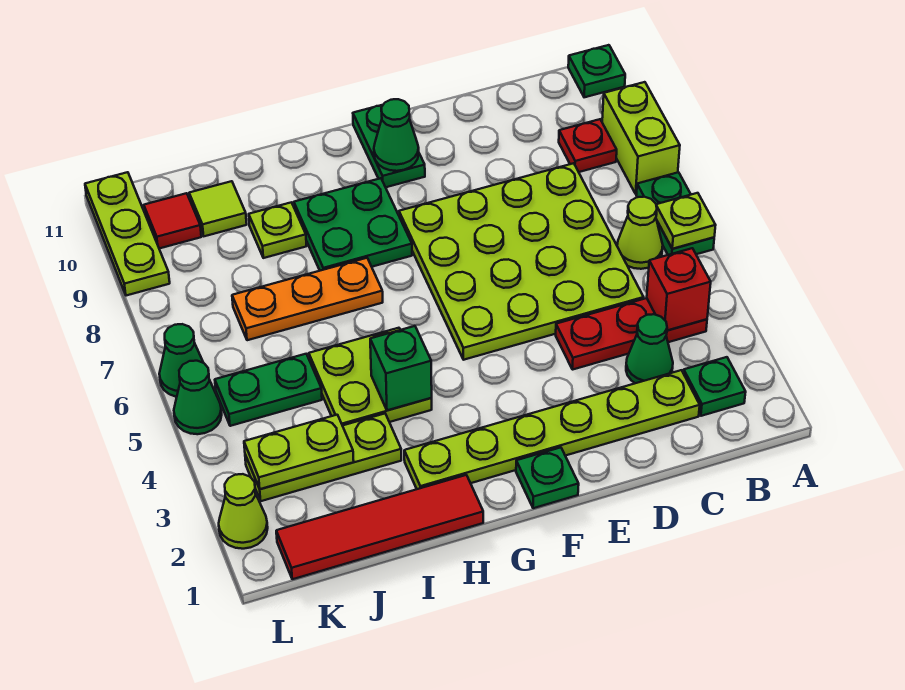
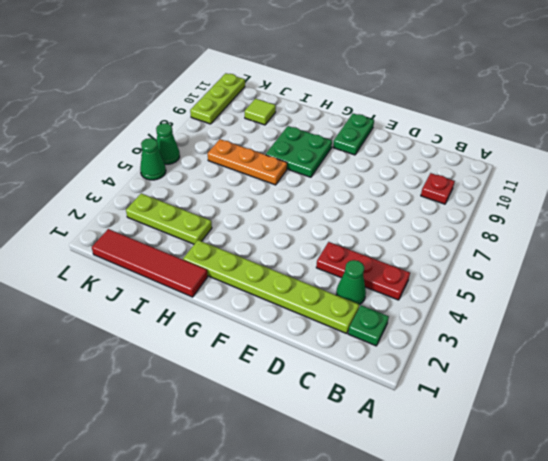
none -> green 1x2 plate [636,172,714,255]
none -> lime 1x2 brick [602,82,680,194]
none -> green 1x1 plate [568,45,625,97]
none -> lime 1x1 cone [617,197,663,269]

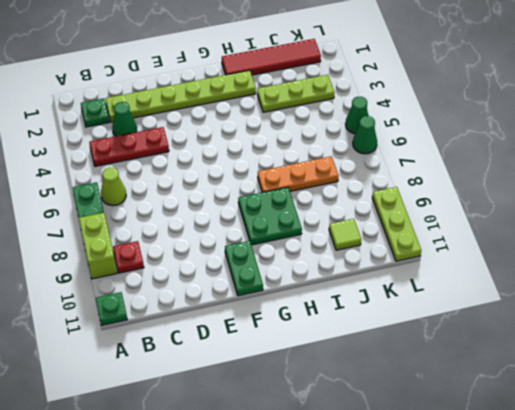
none -> lime 4x4 plate [399,163,644,360]
none -> green 1x1 plate [516,447,579,508]
none -> lime 2x2 plate [309,328,432,426]
none -> lime 1x1 plate [249,202,306,258]

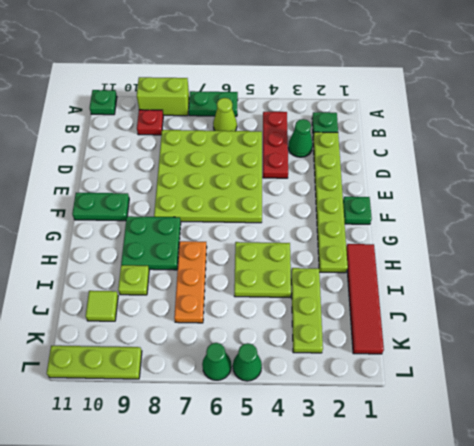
none -> green 1x2 plate [215,354,322,426]
none -> red 1x1 tile [144,193,201,249]
none -> lime 1x1 cone [219,474,268,549]
none -> lime 1x1 plate [656,193,716,249]

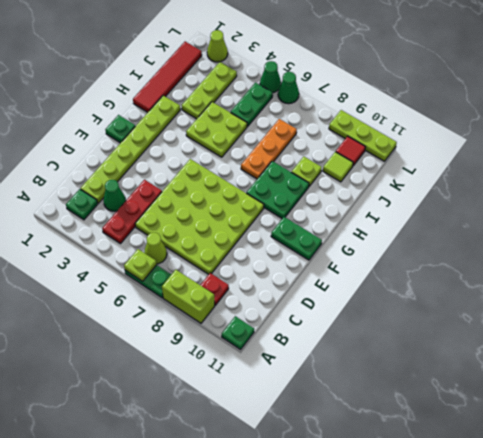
none -> red 1x1 brick [647,248,711,331]
none -> green 1x1 cone [374,99,419,171]
none -> green 1x1 brick [370,326,432,410]
none -> lime 1x2 plate [244,415,354,489]

